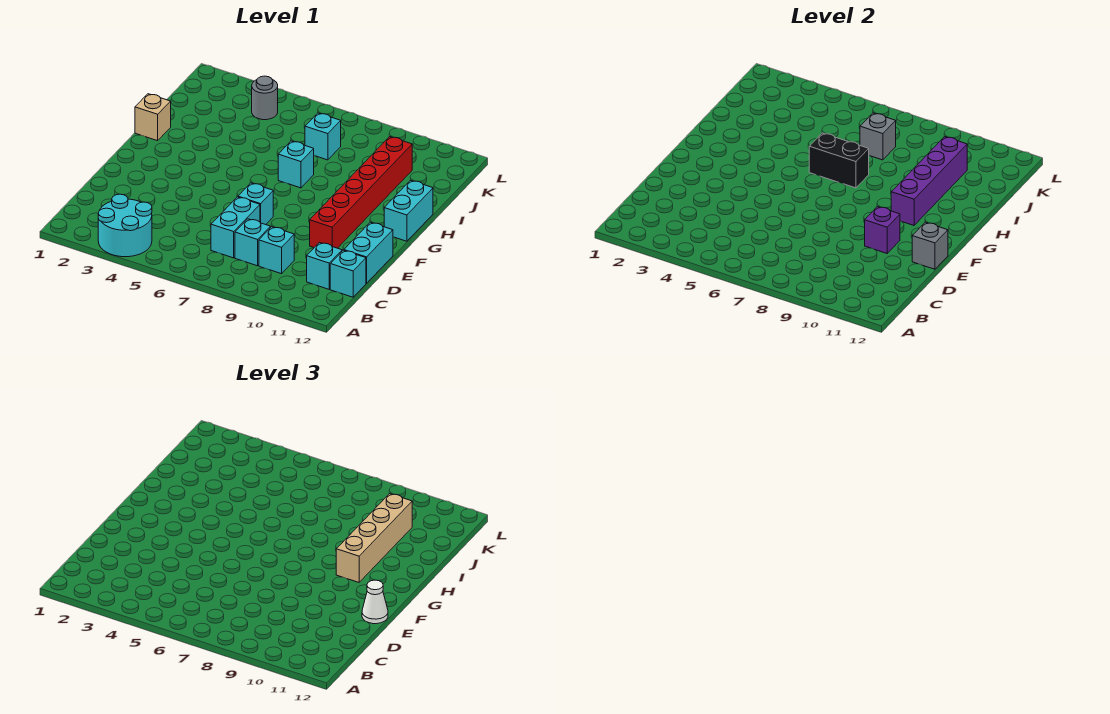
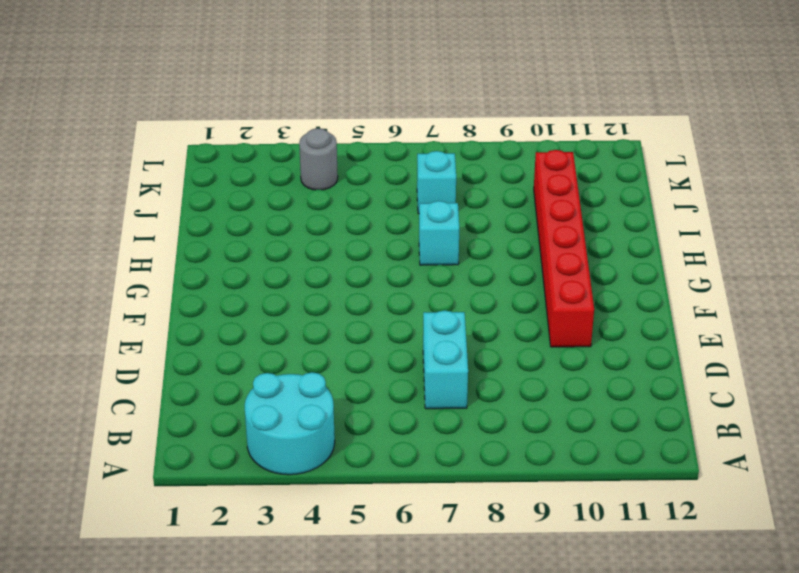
none -> cyan 1x1 brick [235,219,270,266]
none -> cyan 1x1 brick [259,227,294,274]
none -> cyan 1x1 brick [307,243,342,289]

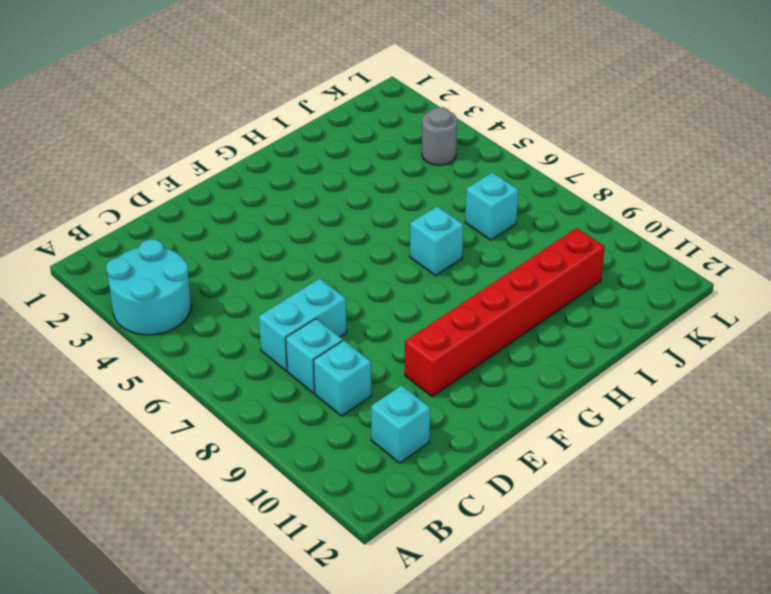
none -> cyan 1x1 brick [330,250,366,297]
none -> cyan 1x2 brick [344,222,393,283]
none -> cyan 1x1 brick [238,183,273,225]

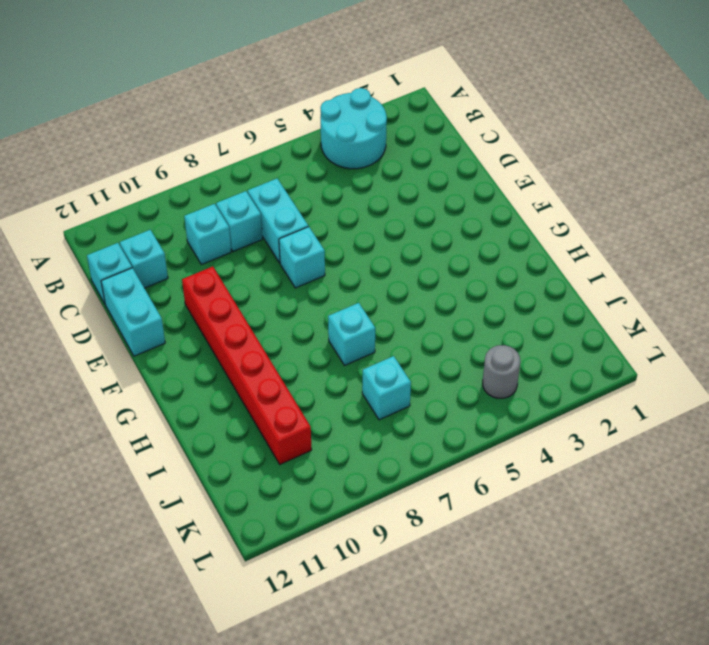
none -> cyan 1x2 brick [384,180,433,241]
none -> tan 1x1 brick [135,94,171,141]
none -> purple 1x1 brick [865,207,900,253]

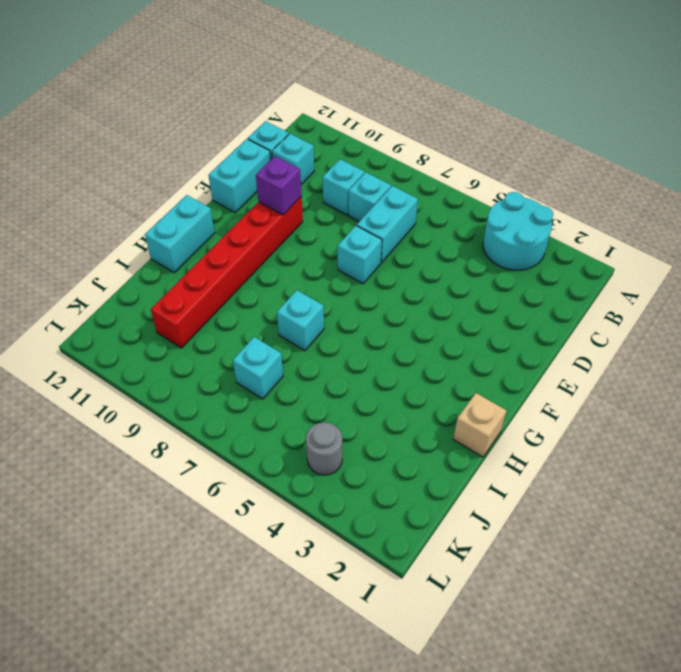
none -> grey 1x1 brick [912,222,948,269]
none -> purple 1x4 brick [891,137,967,225]
none -> black 1x2 brick [809,133,869,188]

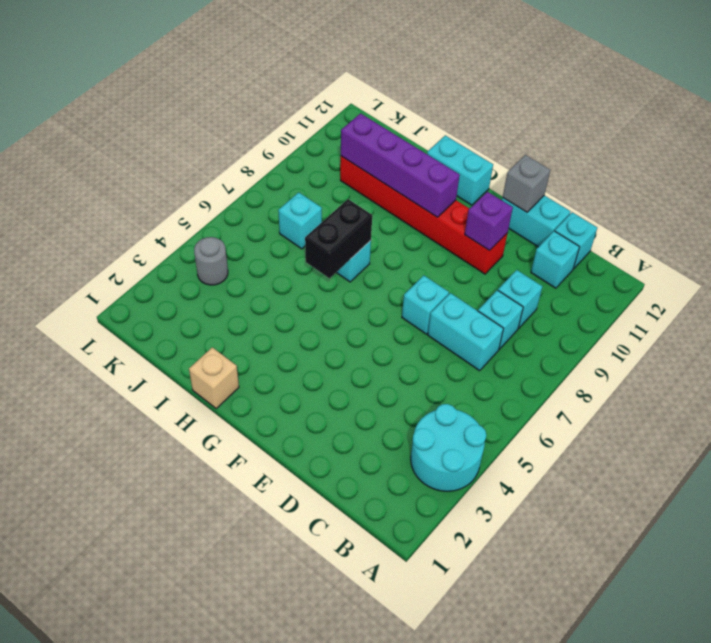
none -> grey 1x1 brick [860,113,896,160]
none -> white 1x1 cone [362,580,388,624]
none -> tan 1x4 brick [336,494,412,582]

